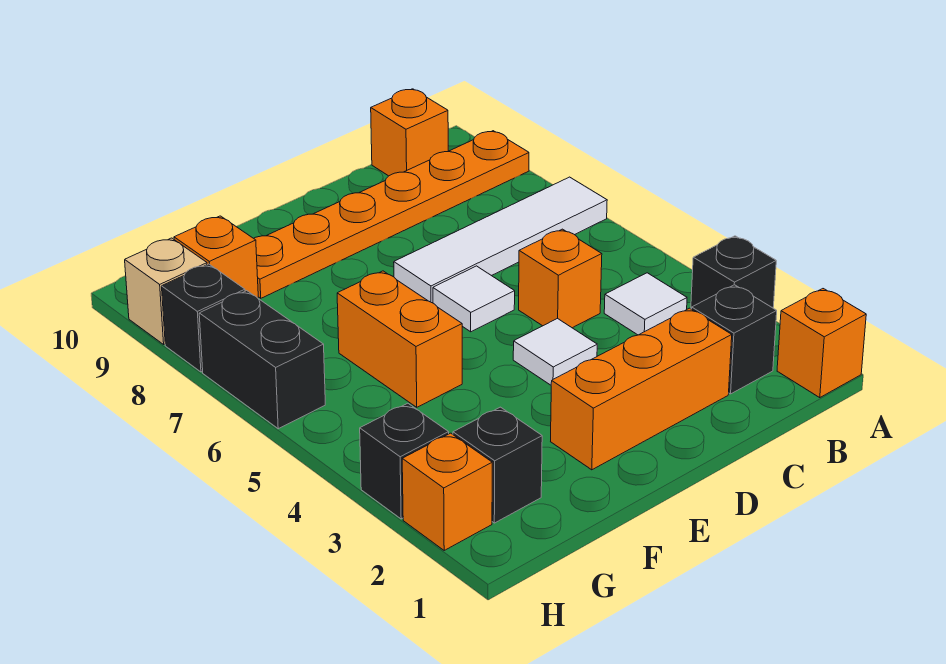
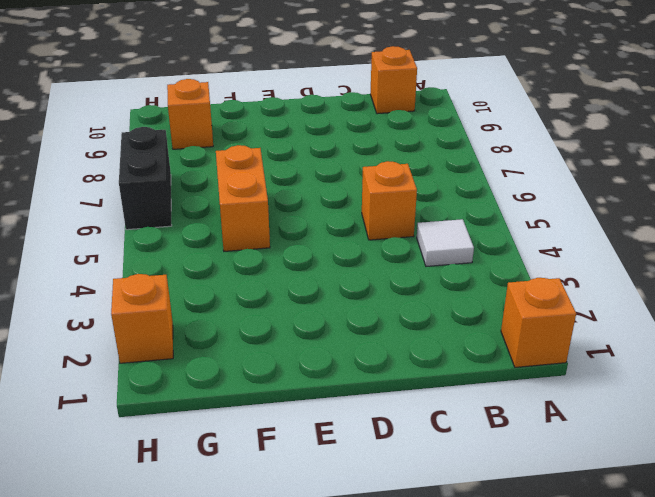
none -> black 1x1 brick [691,236,776,309]
none -> white 1x4 tile [394,177,607,303]
none -> orange 1x6 plate [254,131,529,298]

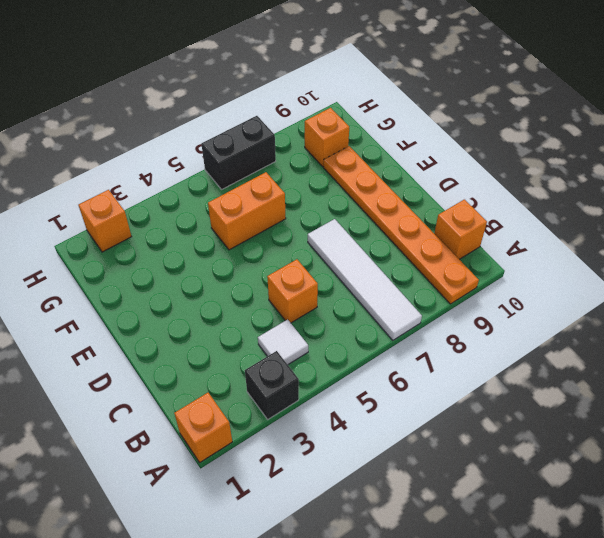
none -> black 1x1 brick [692,285,777,394]
none -> orange 1x3 brick [551,308,732,470]
none -> white 1x1 tile [513,318,597,385]

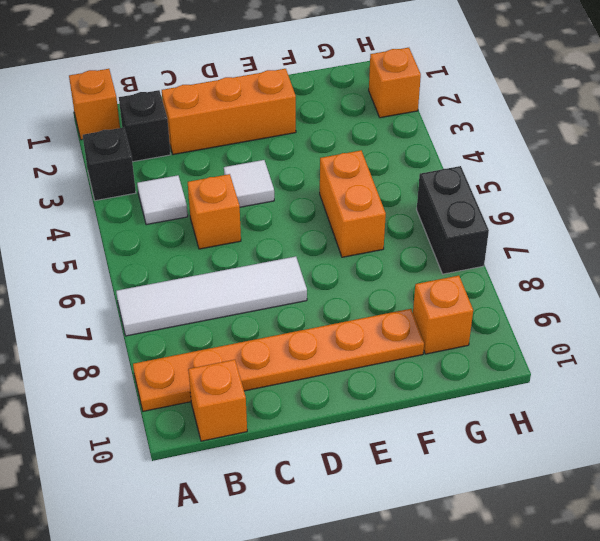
none -> white 1x1 tile [433,266,515,332]
none -> black 1x1 brick [453,407,542,523]
none -> black 1x1 brick [360,403,449,519]

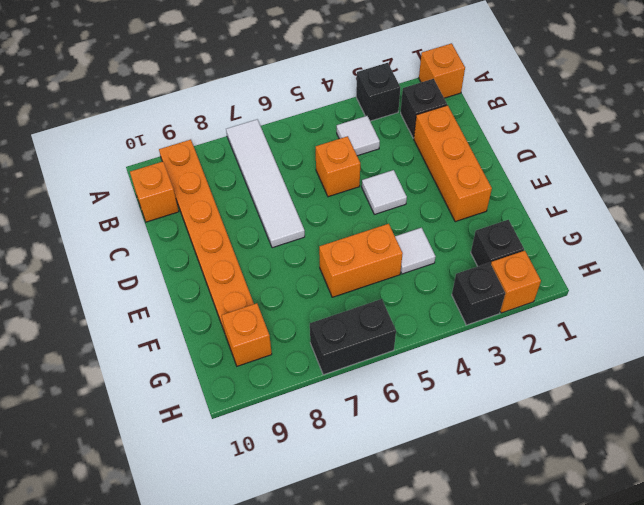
white 1x1 tile [395,228,436,274] -> white 1x1 tile moved to [433,266,515,332]
none -> black 1x1 brick [162,264,245,372]
none -> tan 1x1 brick [125,238,207,344]

